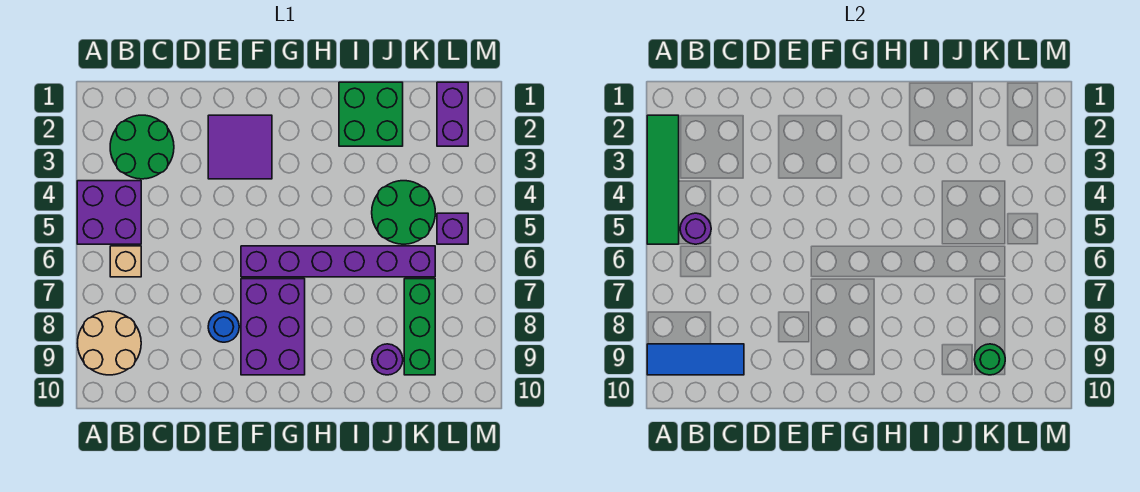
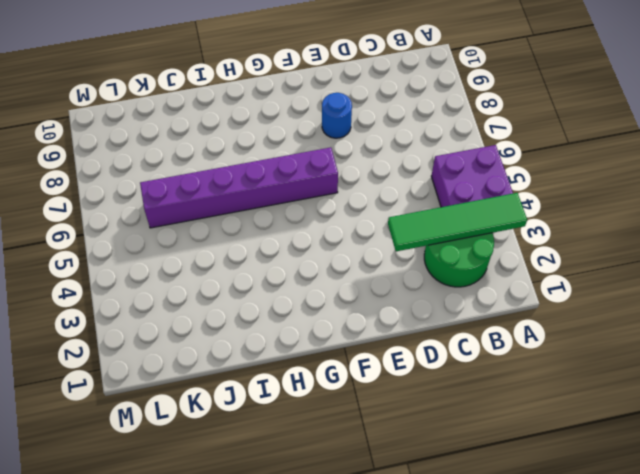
green 1x4 tile [388,193,527,251] -> green 1x4 tile turned to [647,115,679,244]
none -> tan 2x2 round brick [78,311,141,375]
none -> tan 1x1 brick [110,246,141,277]
none -> purple 2x2 tile [208,115,272,179]

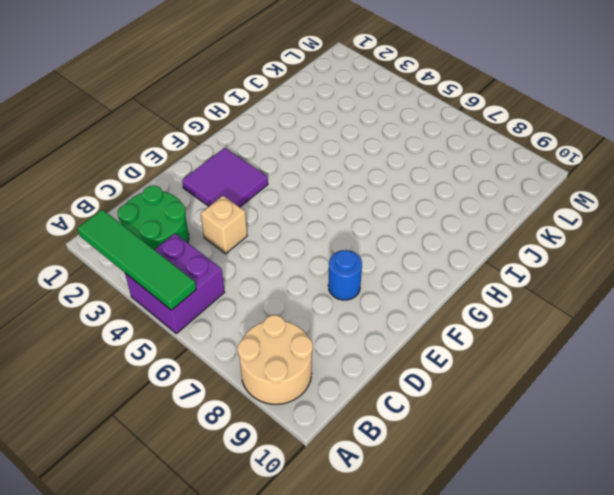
tan 1x1 brick [201,196,247,254] -> tan 1x1 brick moved to [110,246,141,277]
none -> purple 1x6 brick [241,246,435,277]
none -> purple 2x3 brick [241,279,305,375]
none -> green 2x2 brick [339,82,403,146]

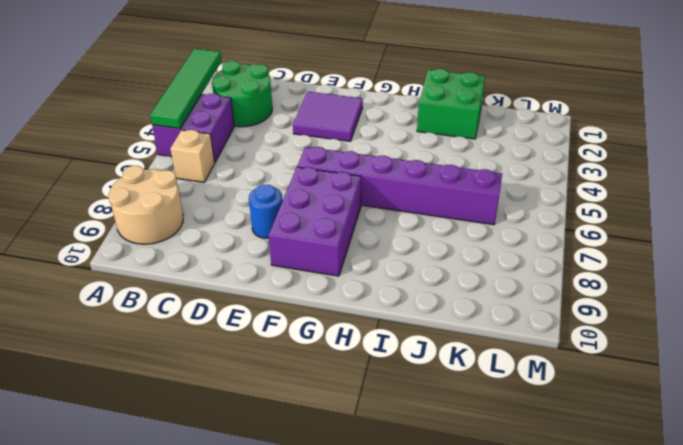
none -> green 2x2 round brick [372,181,435,244]
none -> purple 1x1 round brick [372,344,403,375]
none -> green 1x3 brick [404,279,435,375]

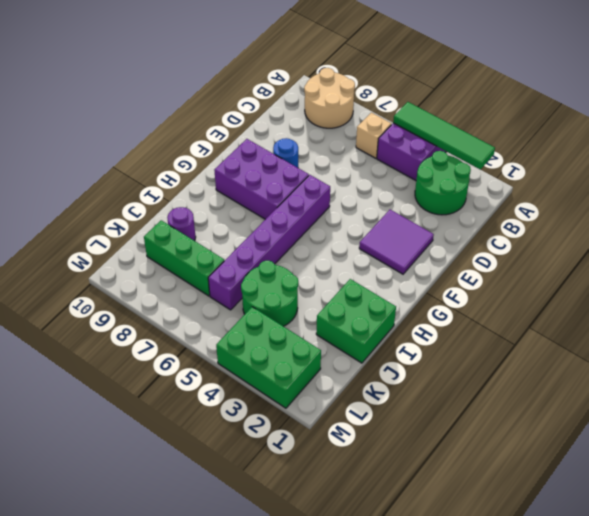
green 2x3 brick [216,307,321,408] -> purple 1x2 brick [437,82,468,146]
none -> purple 1x1 brick [437,213,468,244]
none -> blue 1x3 tile [647,344,744,375]
none -> purple 1x1 round brick [680,213,711,244]

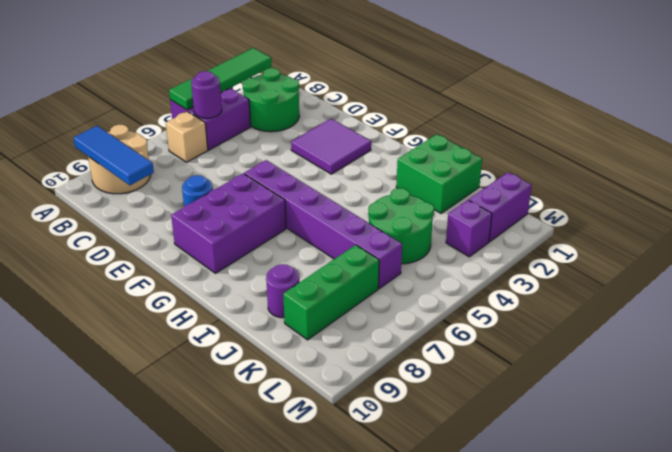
purple 1x1 brick [446,200,492,257] -> purple 1x1 brick moved to [437,213,468,244]
none -> green 1x1 round brick [974,344,1005,375]

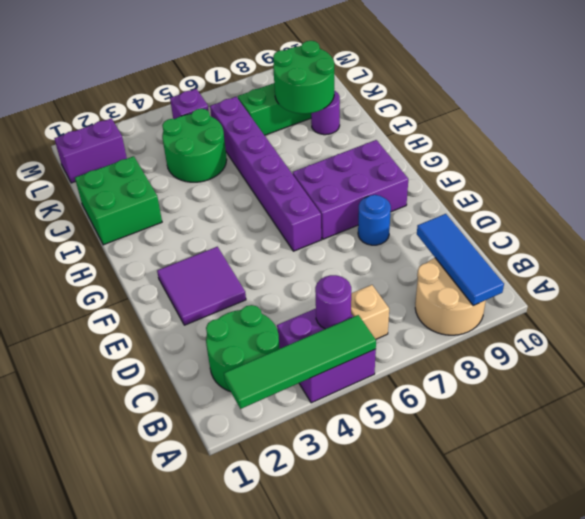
green 2x2 round brick [273,41,334,114] -> green 1x1 round brick [974,344,1005,375]

